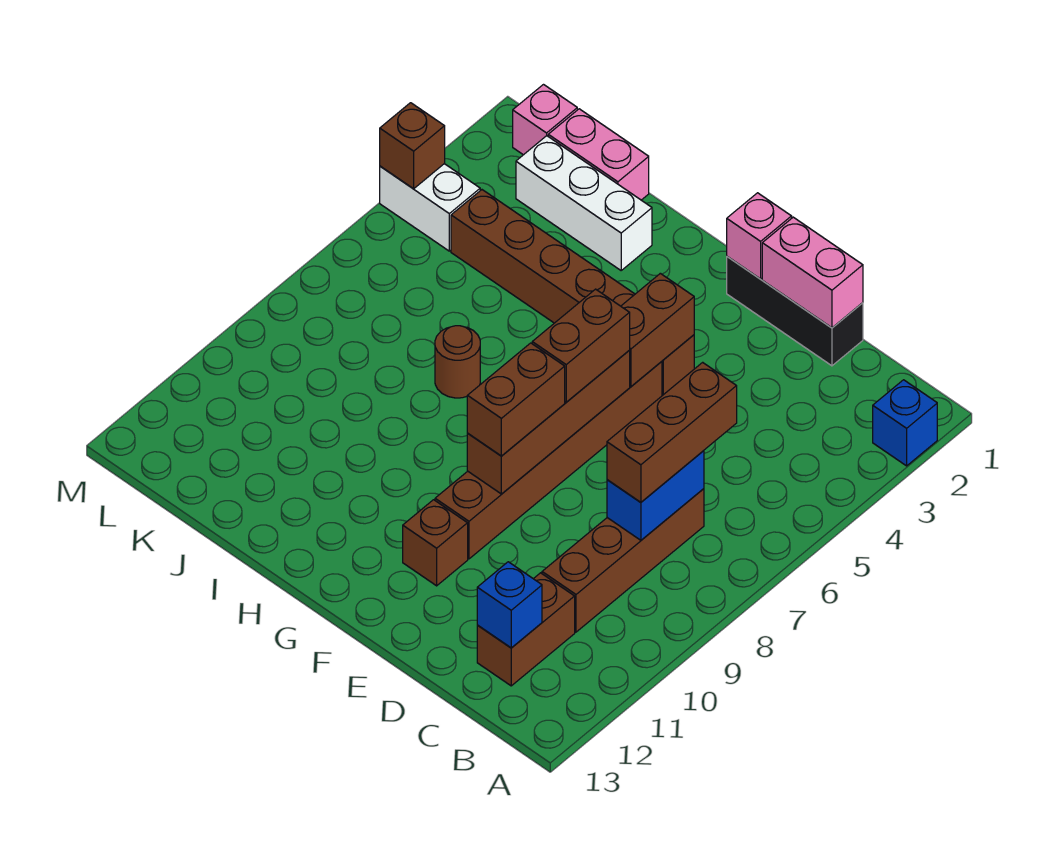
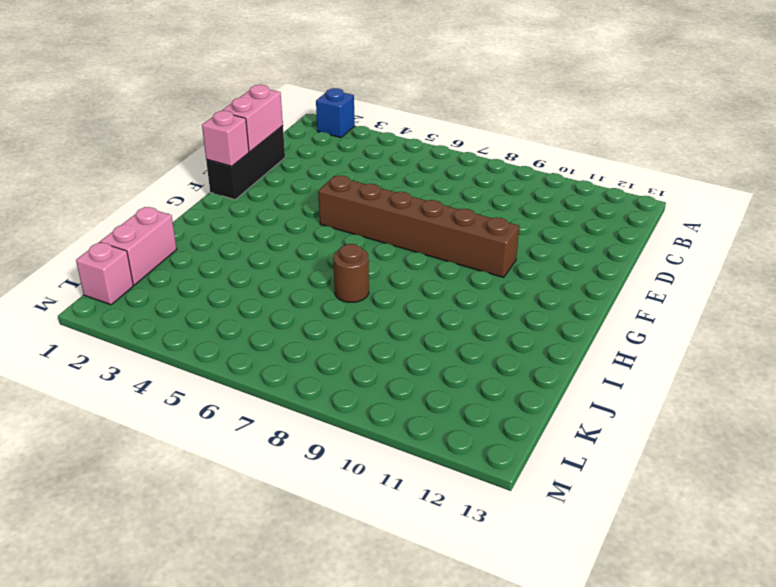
none -> brown 1x4 brick [542,489,704,632]
none -> brown 1x2 brick [477,573,575,686]
none -> brown 1x6 brick [451,190,694,396]

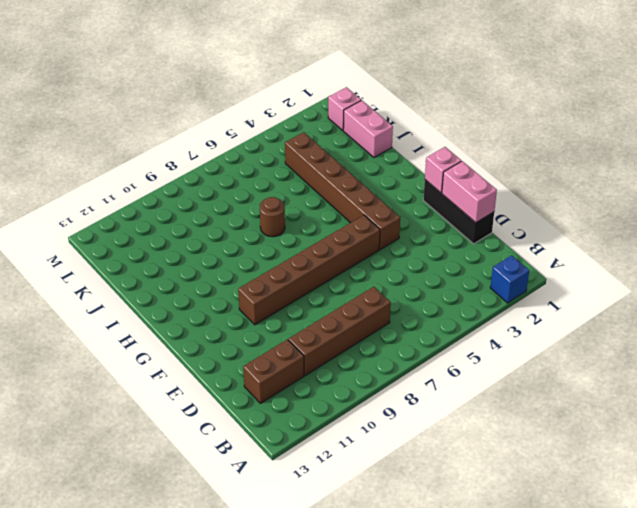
none -> brown 1x1 brick [403,500,468,586]
none -> white 1x3 brick [516,136,652,270]
none -> white 1x2 brick [380,164,480,251]

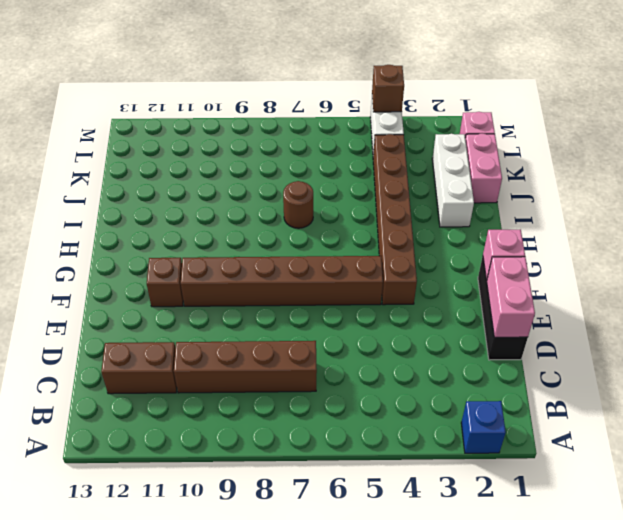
none -> blue 1x2 brick [607,451,704,540]
none -> blue 1x1 brick [477,562,542,648]
none -> brown 1x2 brick [621,273,694,386]

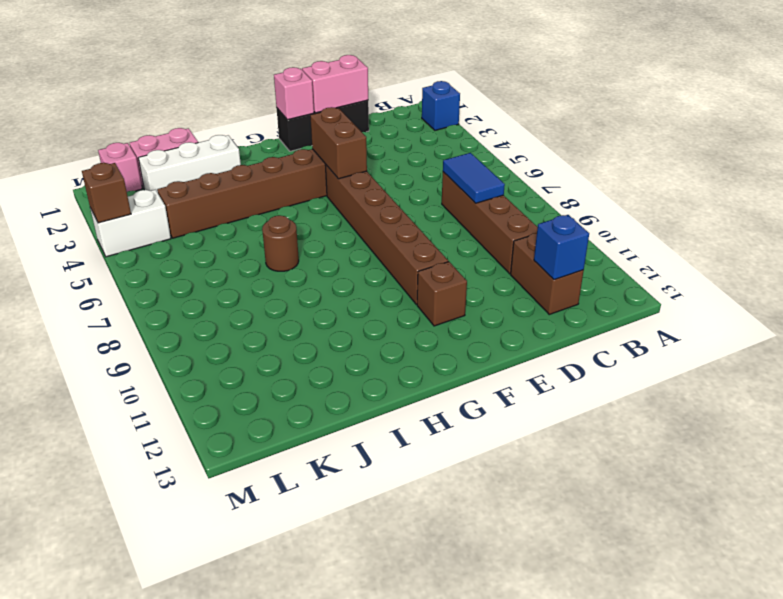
blue 1x2 tile [443,153,505,203] -> blue 1x2 brick [607,451,704,540]
none -> brown 1x4 brick [467,351,630,494]
none -> brown 1x3 brick [607,362,737,502]
none -> brown 1x2 brick [532,289,630,402]

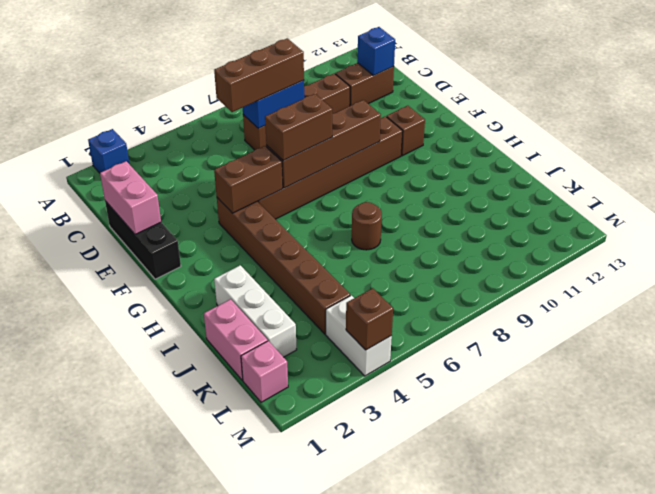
none -> pink 1x1 brick [727,193,792,279]
none -> brown 1x2 brick [467,343,565,456]

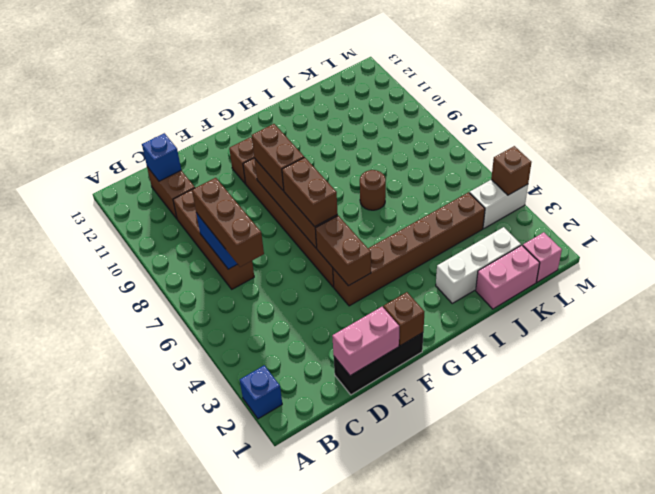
brown 1x1 brick [383,292,424,346] -> pink 1x1 brick [727,193,792,279]

